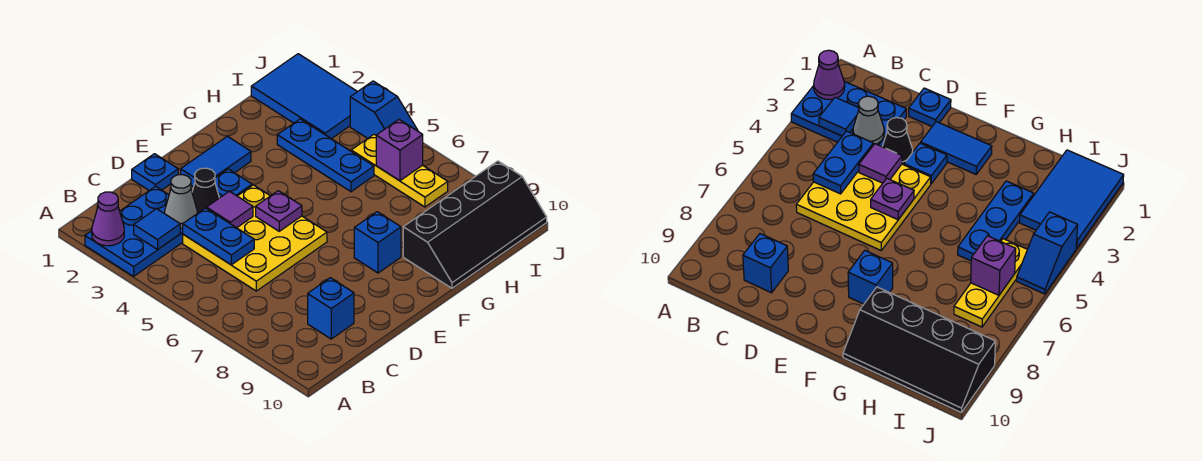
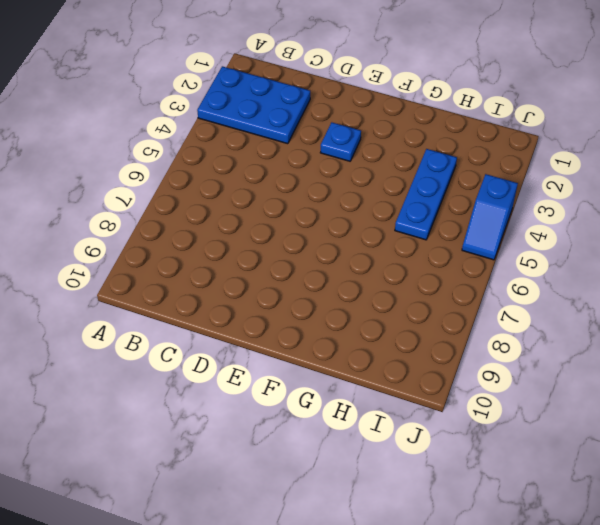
none -> yellow 3x3 plate [183,185,327,291]
none -> blue 1x1 brick [308,278,354,339]
none -> blue 1x1 plate [132,154,178,190]

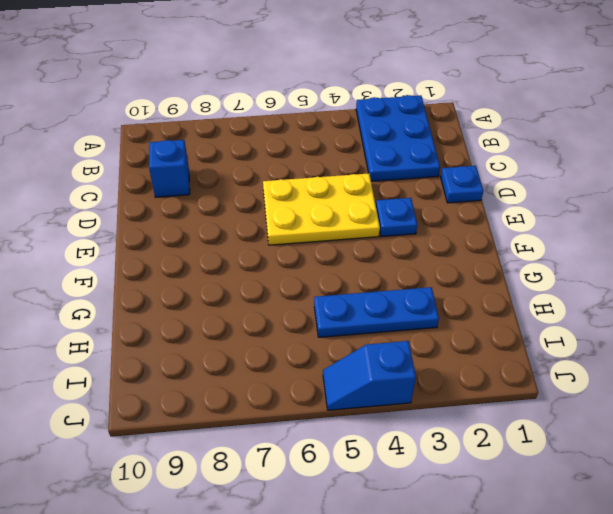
yellow 2x3 plate [263,173,380,245] -> yellow 3x3 plate [183,185,327,291]
none -> black 1x1 cone [192,168,219,213]
none -> blue 1x2 tile [181,136,251,187]
none -> blue 1x1 brick [354,212,401,273]

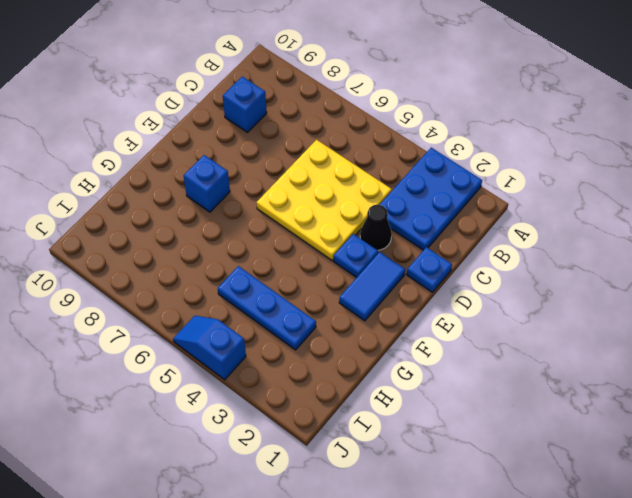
none -> black 2x4 slope [403,161,547,288]
none -> blue 2x3 tile [251,54,357,139]
none -> yellow 1x3 plate [351,134,448,207]

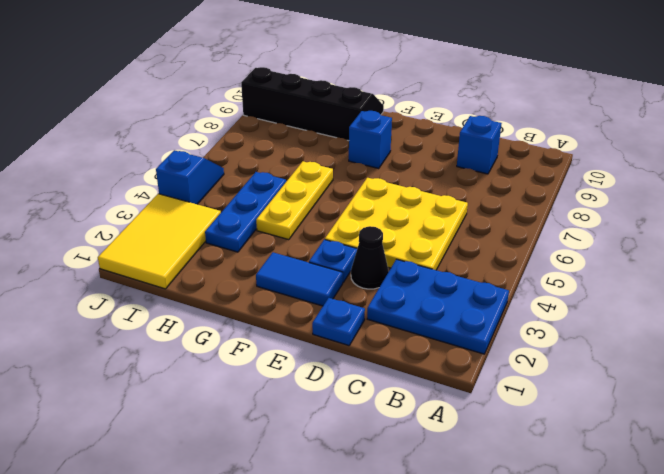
yellow 1x3 plate [256,161,333,240] -> yellow 1x3 plate moved to [351,134,448,207]
yellow 2x3 tile [98,194,221,289] -> blue 2x3 tile [251,54,357,139]
none -> purple 1x1 cone [92,192,124,246]
none -> blue 1x1 tile [134,209,180,249]
none -> grey 1x1 cone [165,175,197,228]

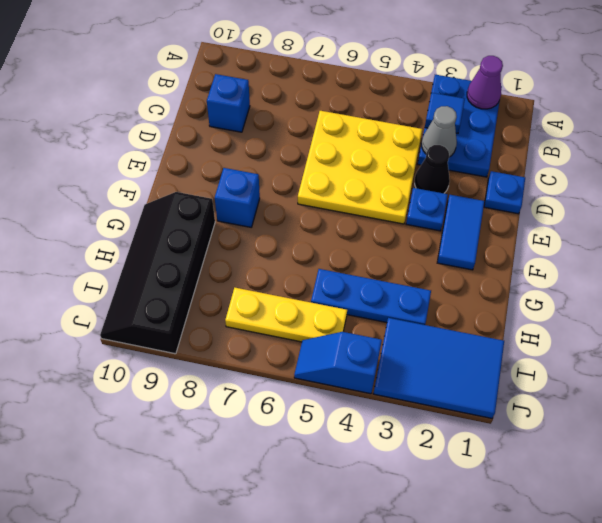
none -> blue 1x2 plate [183,208,254,265]
none -> purple 1x1 tile [207,191,253,228]
none -> purple 1x1 plate [256,191,302,231]

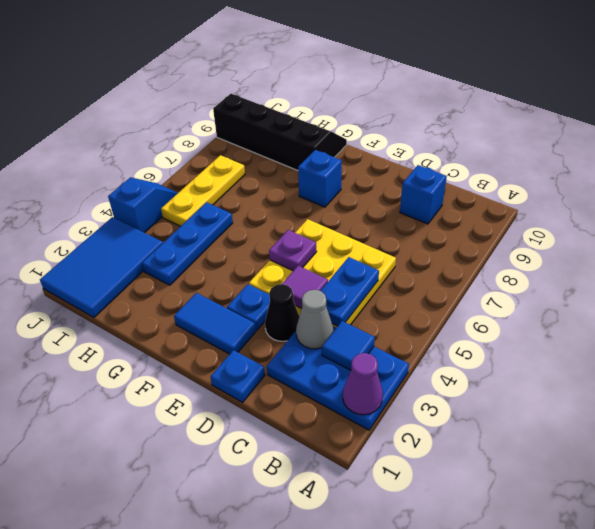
none -> purple 1x1 brick [376,120,423,181]

